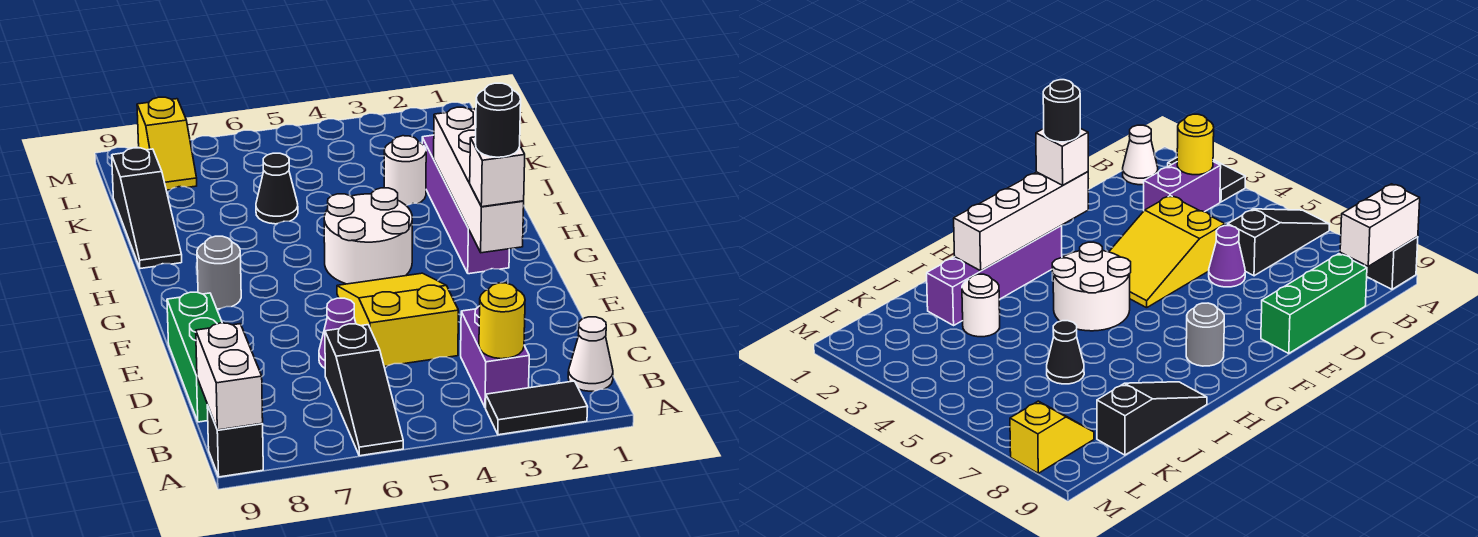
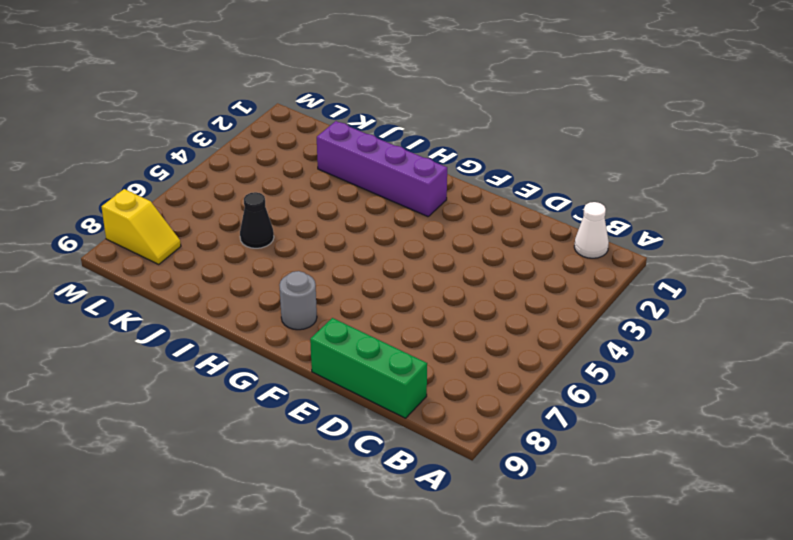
none -> black 1x2 tile [486,381,588,435]
none -> black 1x3 slope [325,324,403,456]
none -> black 1x1 brick [207,405,263,477]

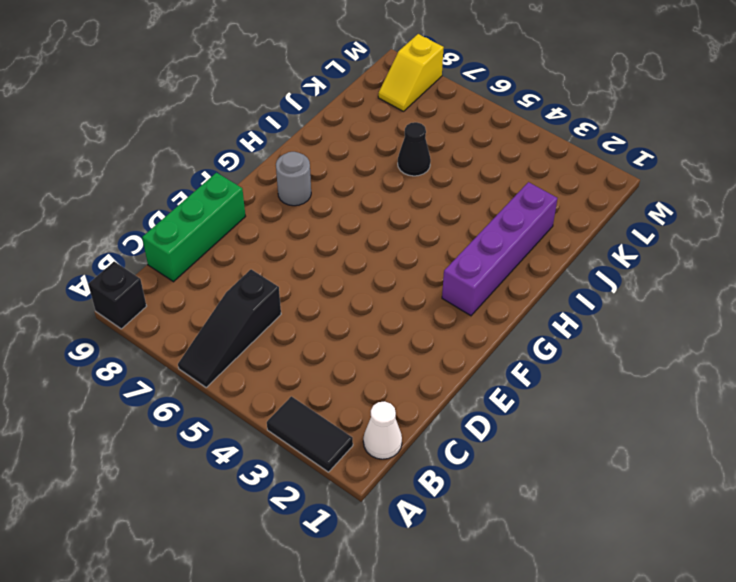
none -> purple 1x2 brick [461,306,529,408]
none -> yellow 2x3 slope [337,273,458,366]
none -> purple 1x1 cone [319,298,356,368]

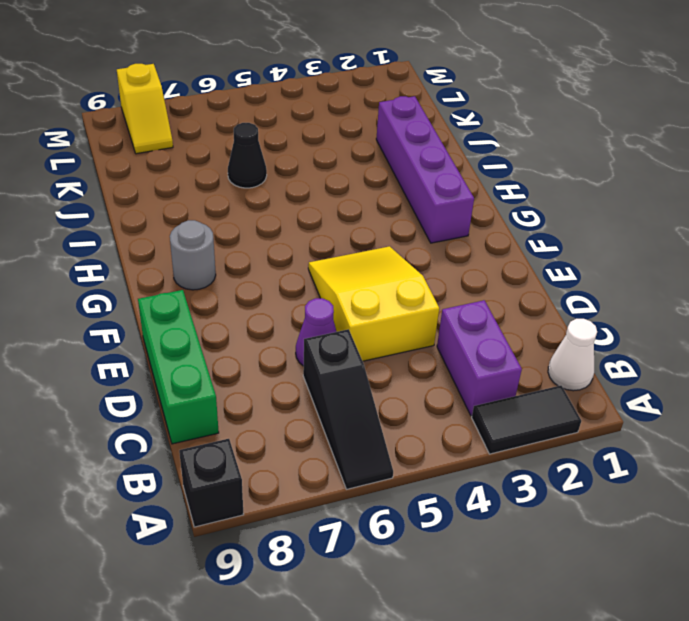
none -> white 2x2 round brick [324,188,412,284]
none -> black 1x3 slope [112,148,182,269]
none -> white 1x1 round brick [384,136,426,206]

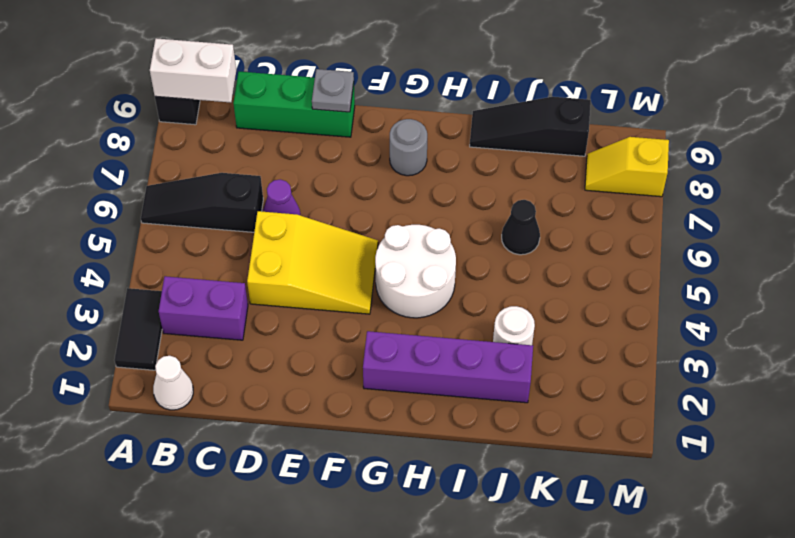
grey 1x1 plate [312,69,354,112] -> none
none -> yellow 1x1 round brick [479,283,525,359]
none -> white 1x4 brick [434,107,524,253]
none -> white 1x1 brick [470,137,525,207]

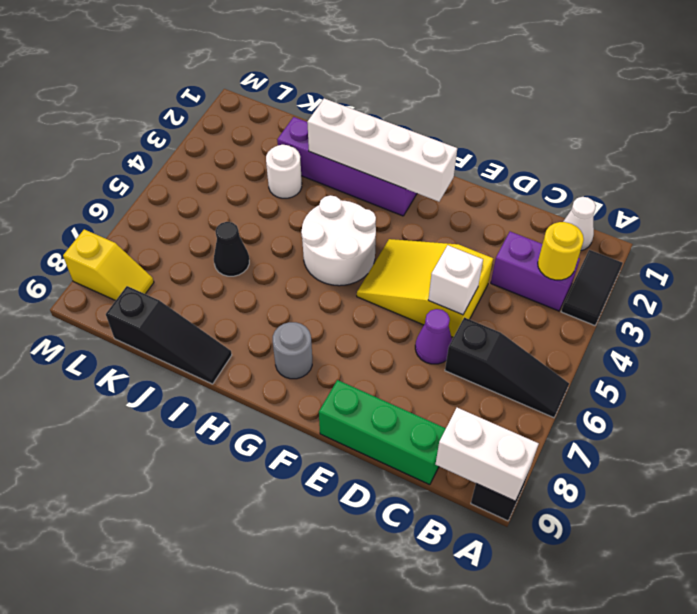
white 1x1 brick [428,245,483,315] -> white 1x1 brick moved to [470,137,525,207]
none -> black 1x1 round brick [476,83,521,157]

